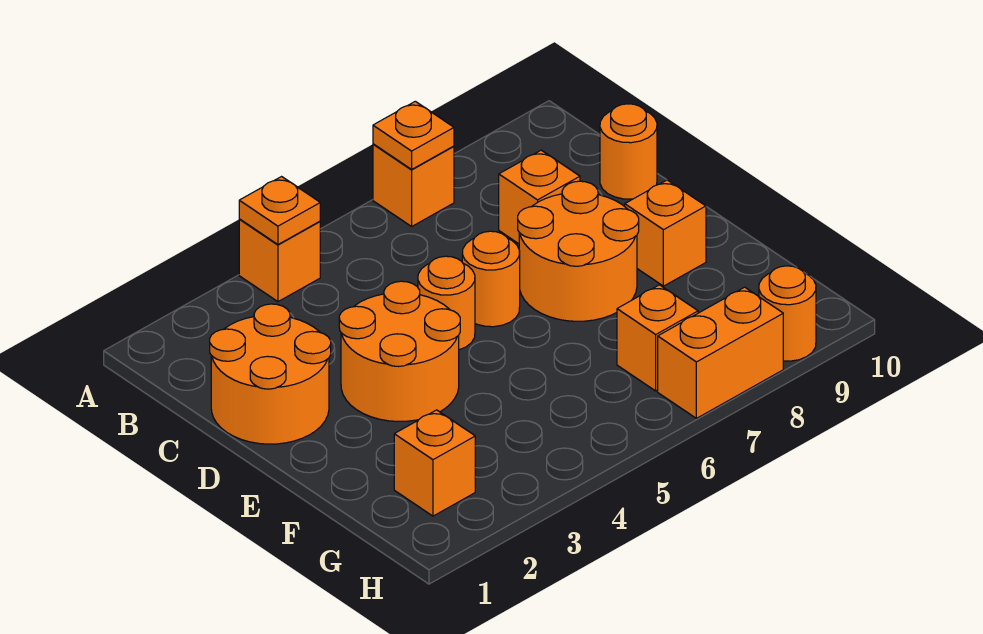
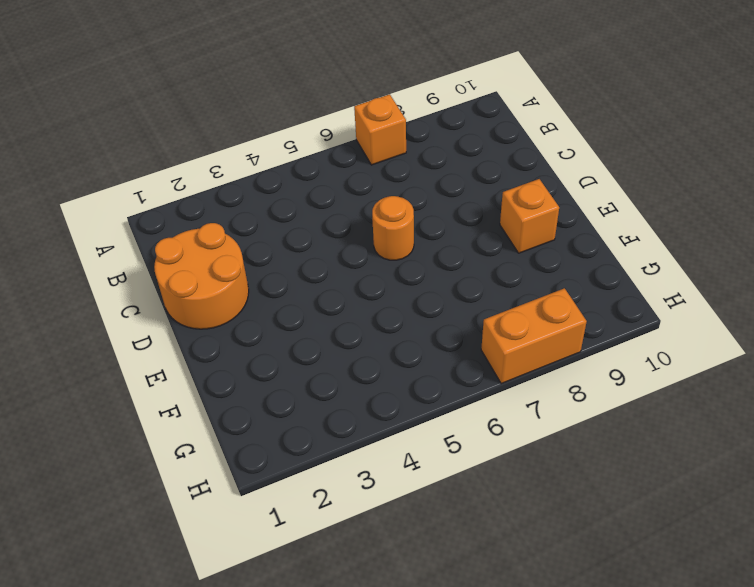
none -> orange 1x1 brick [239,219,320,302]
none -> orange 1x1 brick [499,150,580,244]
none -> orange 1x1 round brick [600,104,657,199]

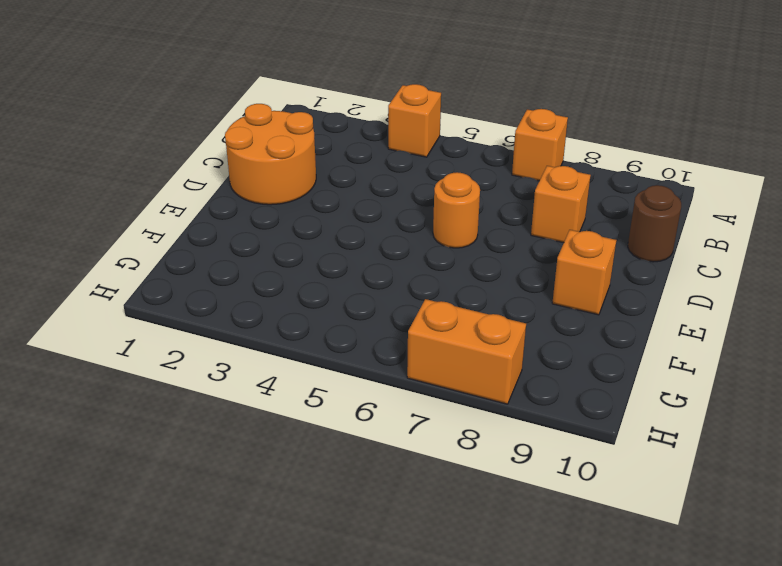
brown 1x1 round brick [628,185,681,262] -> orange 1x1 round brick [600,104,657,199]
none -> orange 2x2 round brick [339,281,460,422]
none -> orange 1x1 round brick [418,256,475,350]
none -> orange 2x2 round brick [518,181,639,321]

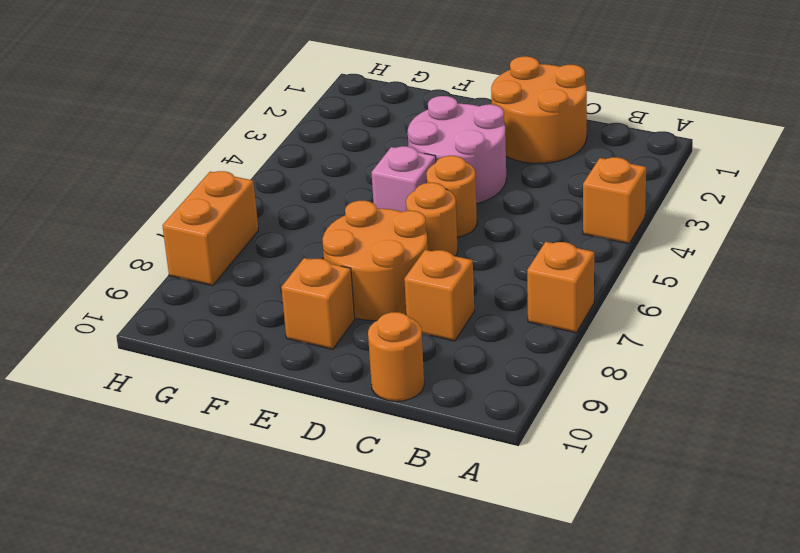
pink 2x2 round brick [408,96,506,204] -> orange 2x2 round brick [339,281,460,422]
pink 1x1 brick [371,146,436,212] -> none
none -> orange 1x1 brick [394,410,475,516]
none -> orange 1x1 brick [617,285,698,391]
none -> orange 1x1 round brick [759,266,816,361]

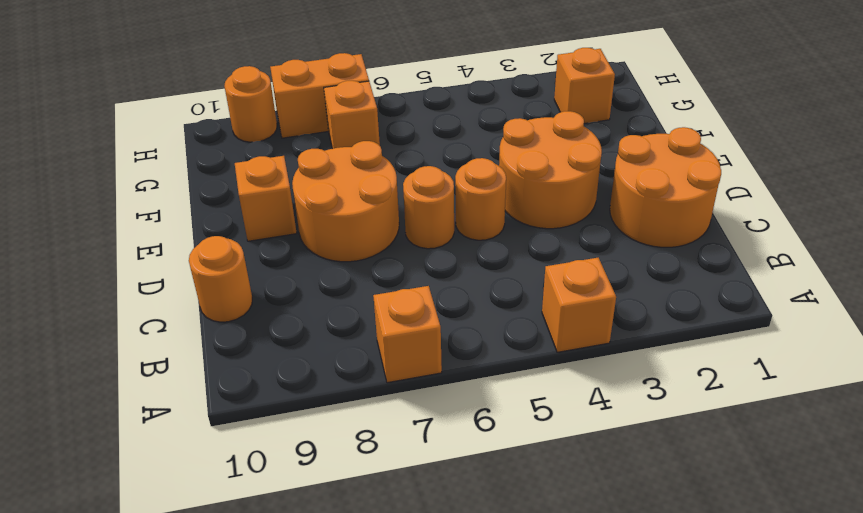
none -> orange 1x1 brick [499,150,580,244]
none -> orange 1x1 plate [239,177,320,244]
none -> orange 1x1 plate [373,101,454,169]

